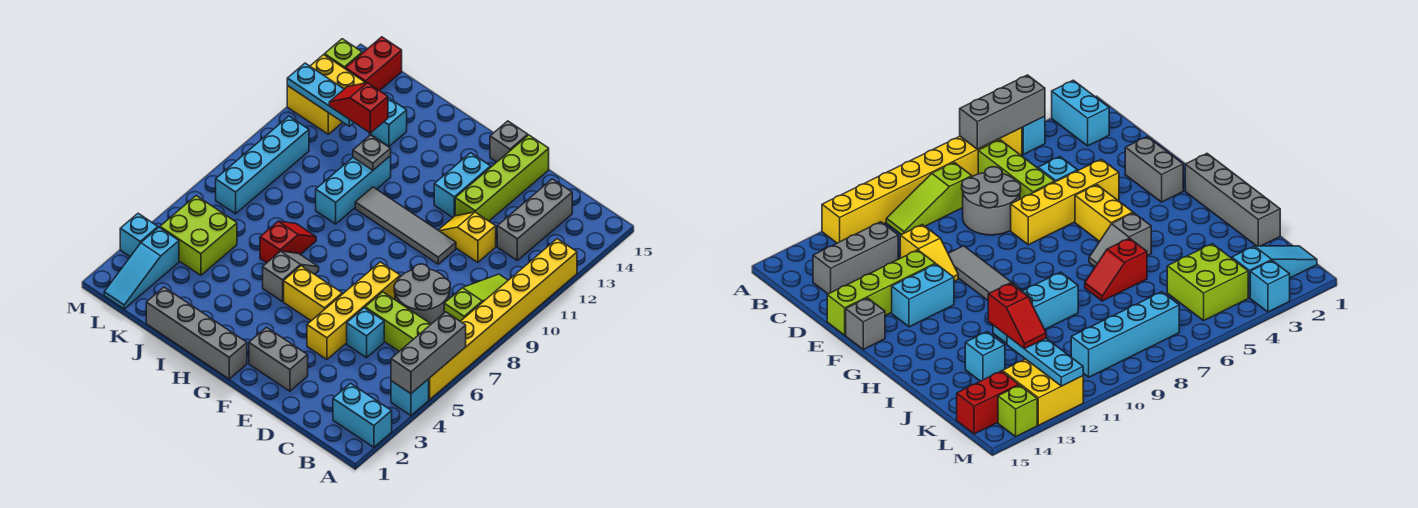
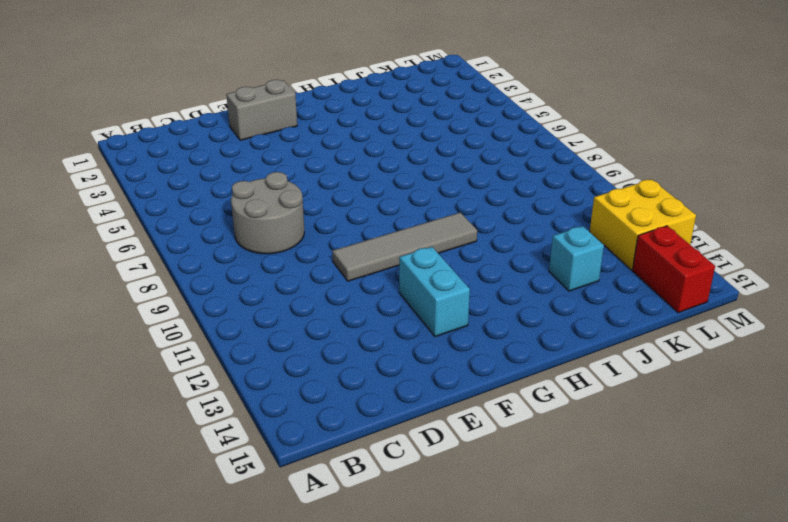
none -> cyan 1x2 brick [333,383,392,447]
none -> cyan 1x1 brick [391,379,429,415]
none -> yellow 1x8 brick [429,239,577,400]
none -> lime 1x3 brick [365,292,431,351]

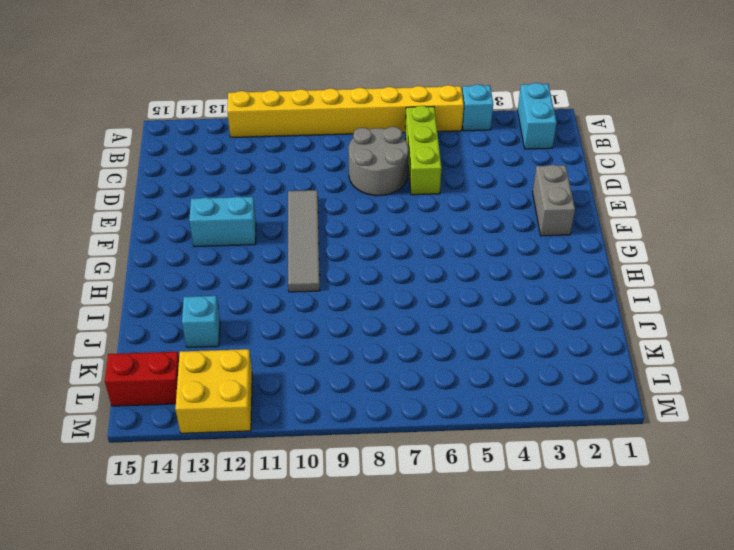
none -> lime 1x3 slope [444,274,508,321]
none -> grey 1x3 brick [497,179,572,260]
none -> cyan 1x1 brick [347,308,384,358]
none -> yellow 1x2 slope [438,212,496,262]

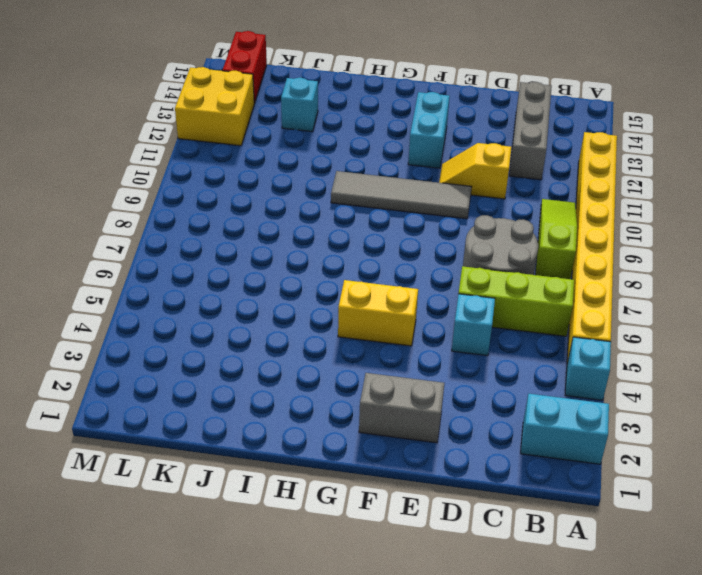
none -> yellow 1x4 brick [307,262,400,359]
none -> lime 1x4 brick [455,135,549,221]
none -> grey 1x1 brick [490,121,528,162]
none -> grey 1x4 brick [146,287,247,379]

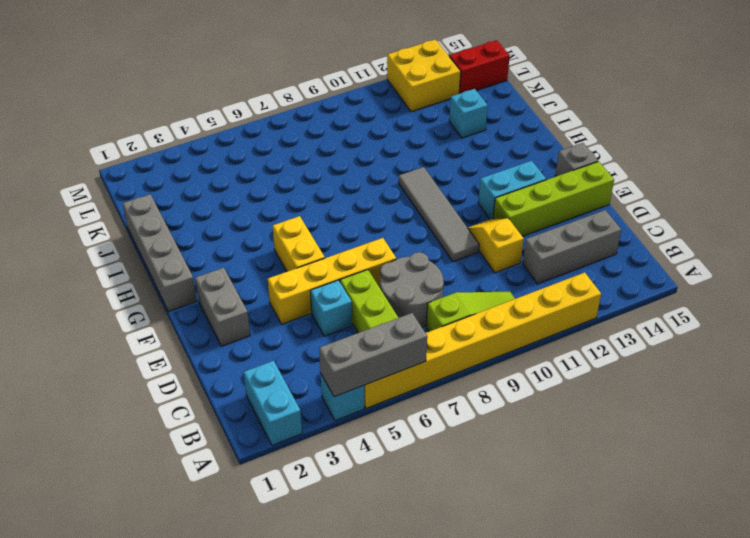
none -> grey 1x2 slope [263,251,319,302]
none -> red 1x2 slope [260,221,316,263]
none -> cyan 1x3 brick [316,156,391,224]
none -> lime 2x2 brick [160,196,237,275]

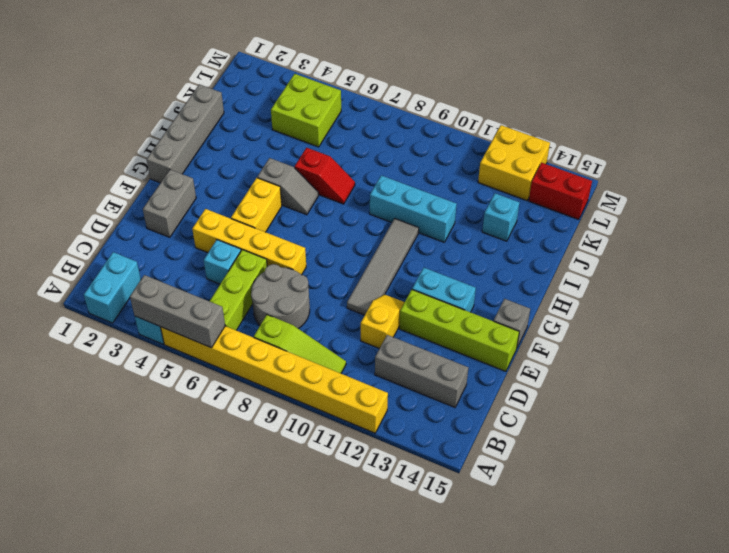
none -> cyan 1x3 slope [104,228,179,309]
none -> cyan 1x4 brick [216,116,309,214]
none -> cyan 1x1 brick [120,213,158,257]
none -> lime 1x1 brick [324,39,362,69]

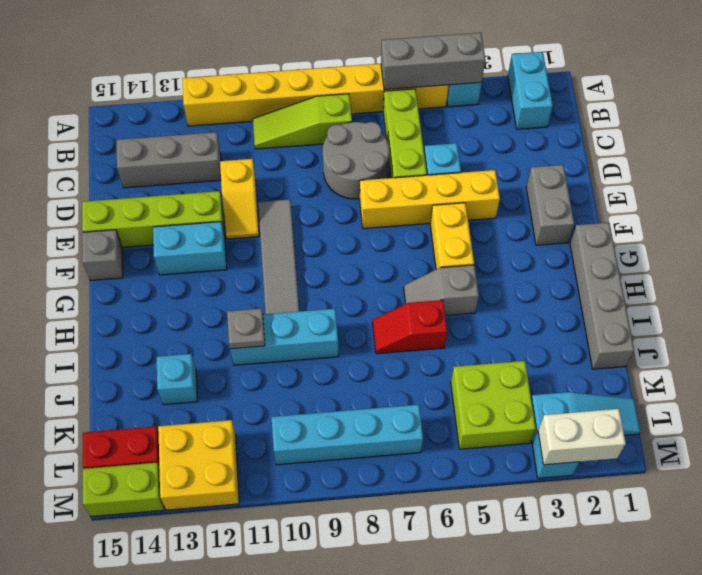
white 1x2 brick [538,409,626,465] -> none
lime 1x2 brick [83,463,164,517] -> lime 1x1 brick [324,39,362,69]
none -> cyan 1x3 plate [287,63,354,126]
none -> red 1x2 slope [329,83,388,133]

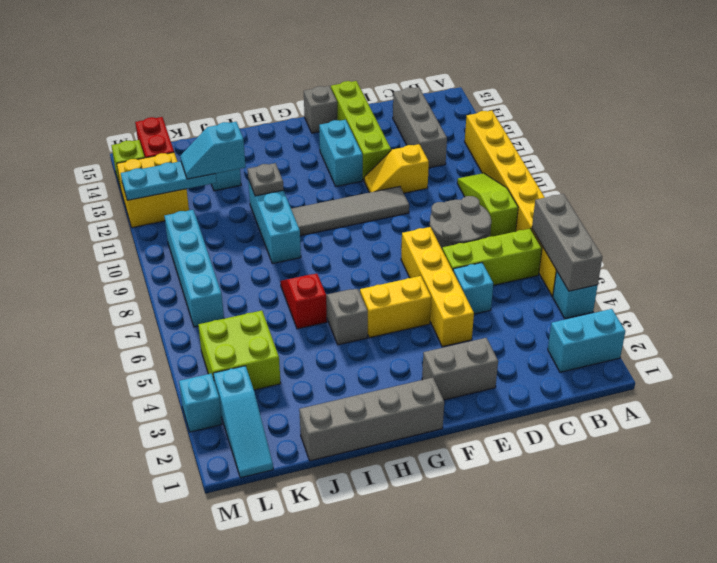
cyan 1x2 slope [180,122,246,179] -> red 1x2 slope [329,83,388,133]

